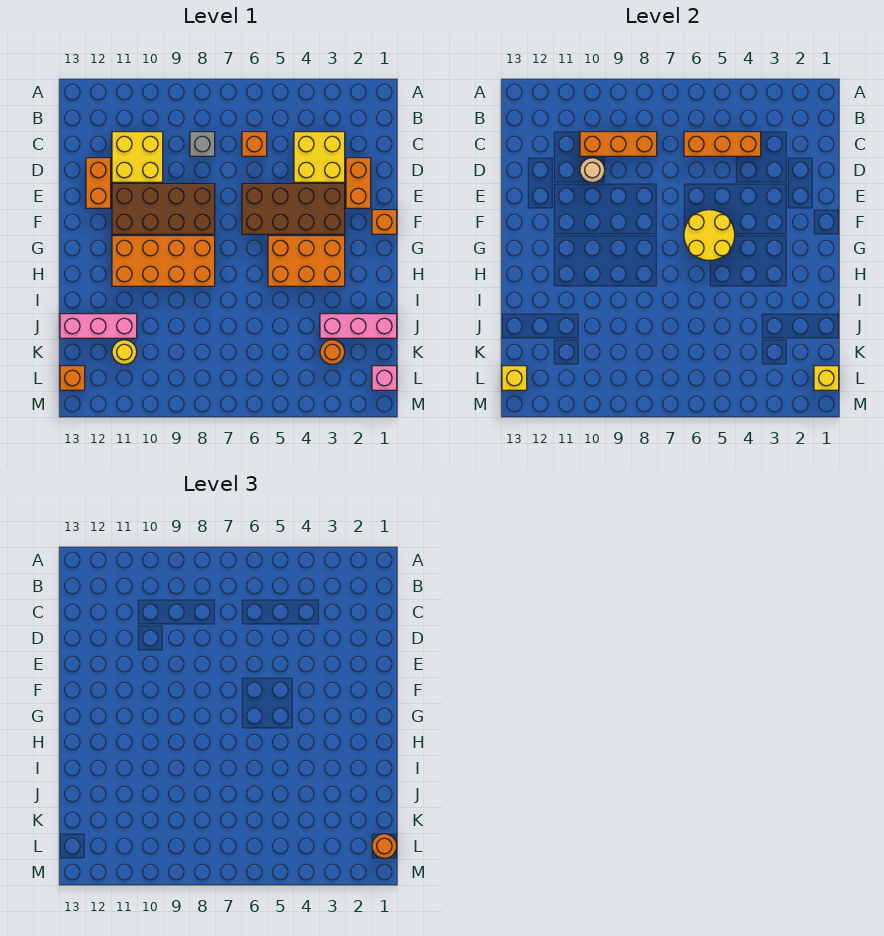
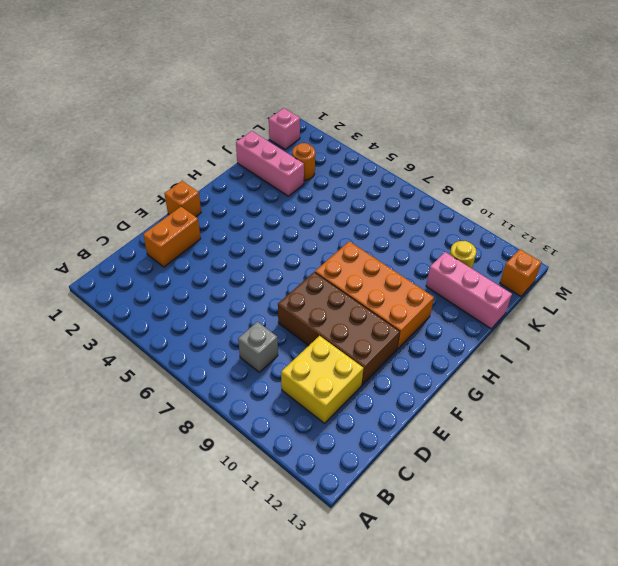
none -> yellow 2x2 brick [294,132,345,182]
none -> orange 1x1 brick [242,132,267,156]
none -> orange 1x2 brick [86,158,111,208]

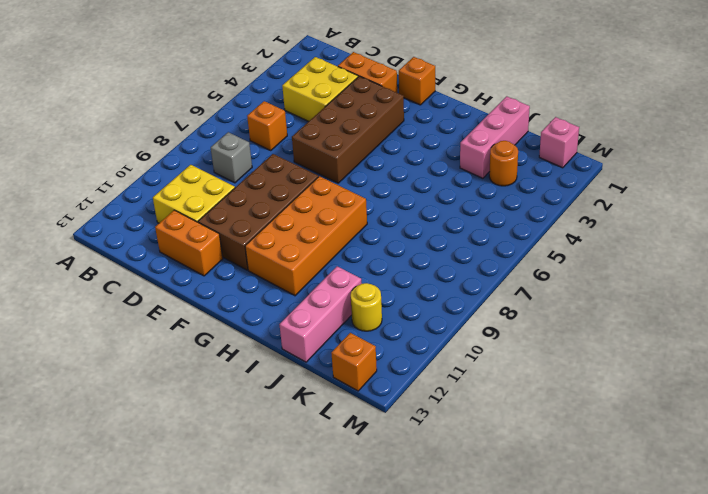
none -> orange 2x3 brick [268,236,345,286]
none -> orange 1x3 brick [684,132,761,156]
none -> orange 1x3 brick [580,132,657,156]

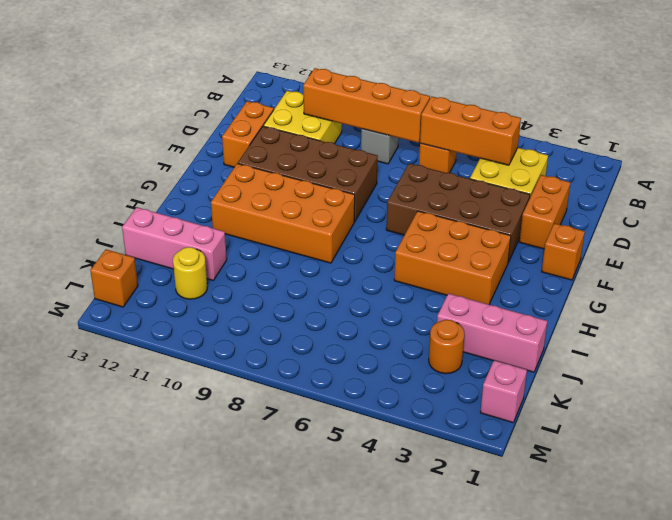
orange 1x4 brick [303,68,430,143] -> orange 1x3 brick [580,132,657,156]
none -> tan 1x1 round brick [580,158,605,182]
none -> yellow 2x2 round brick [684,210,735,260]
none -> yellow 1x1 brick [814,366,839,390]

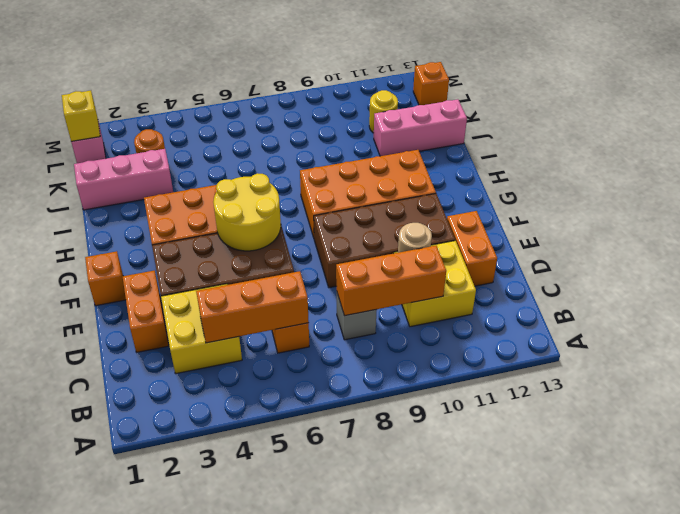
none -> yellow 1x1 brick [502,366,527,390]
none -> orange 1x1 round brick [372,834,397,858]

